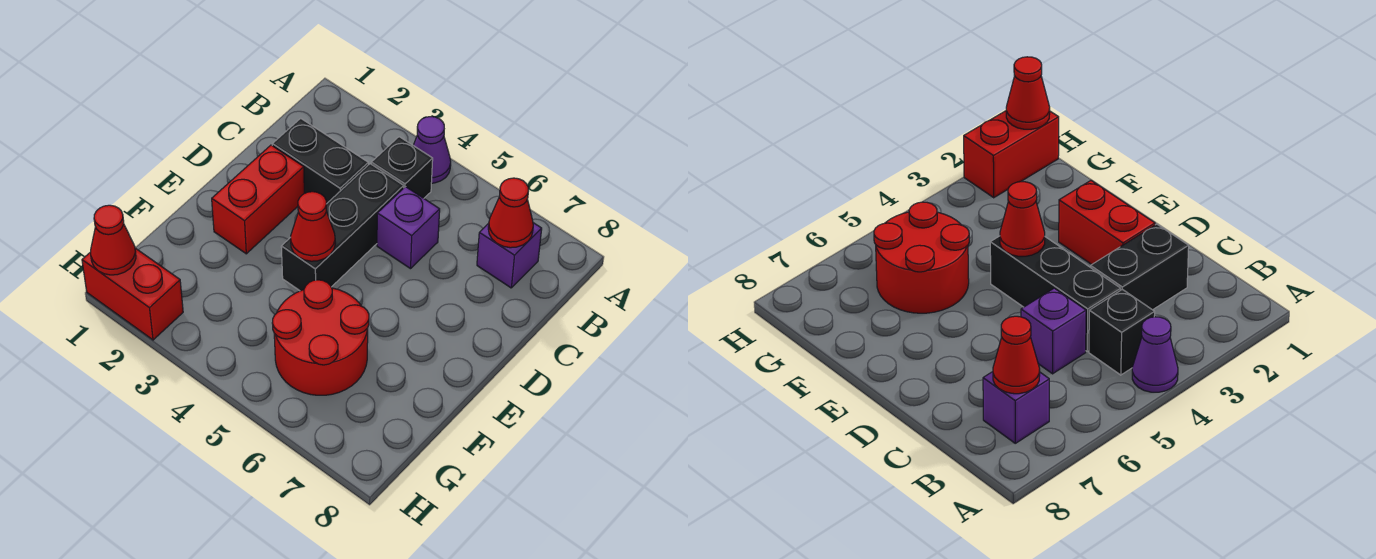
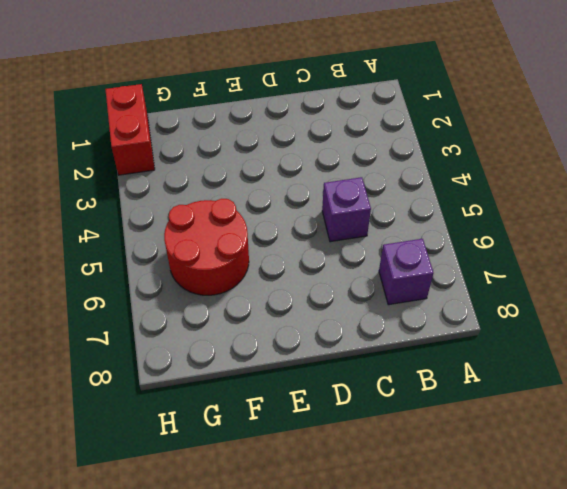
none -> purple 1x1 cone [413,117,451,183]
none -> black 1x1 brick [371,137,433,198]
none -> black 1x2 brick [272,118,368,204]

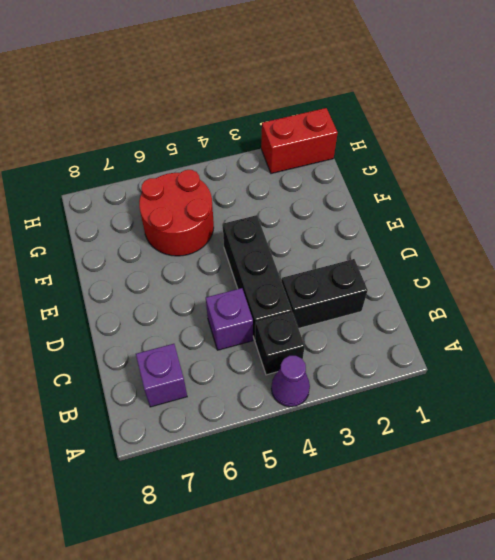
none -> red 1x2 brick [212,145,304,254]
none -> red 1x1 cone [488,178,533,248]
none -> red 1x1 cone [291,192,335,261]

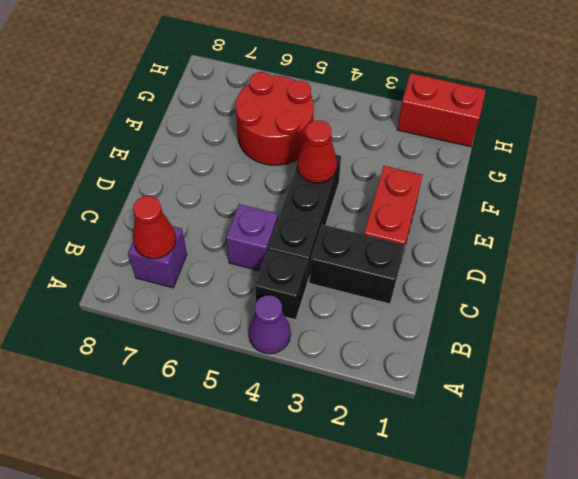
none -> red 1x1 cone [91,205,136,275]

